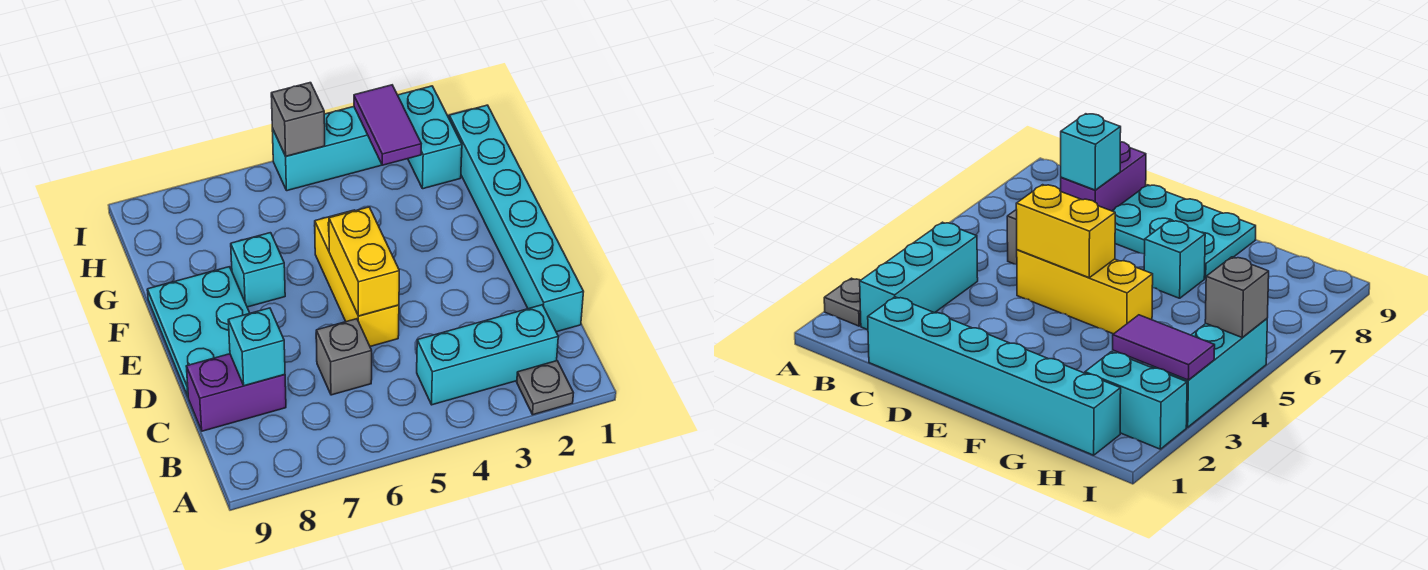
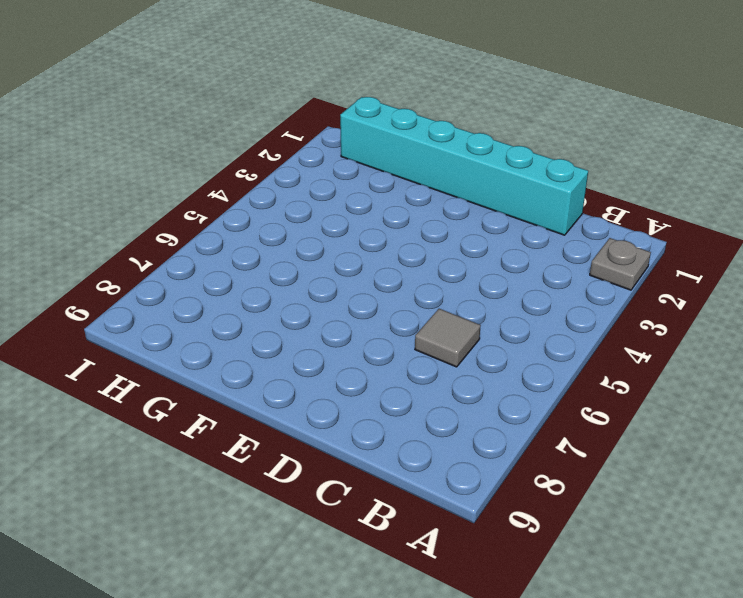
grey 1x1 tile [415,309,481,367] -> grey 1x1 brick [316,319,372,395]
none -> cyan 1x3 brick [417,305,558,405]
none -> purple 1x2 brick [186,354,286,431]
none -> yellow 1x3 brick [315,210,399,346]

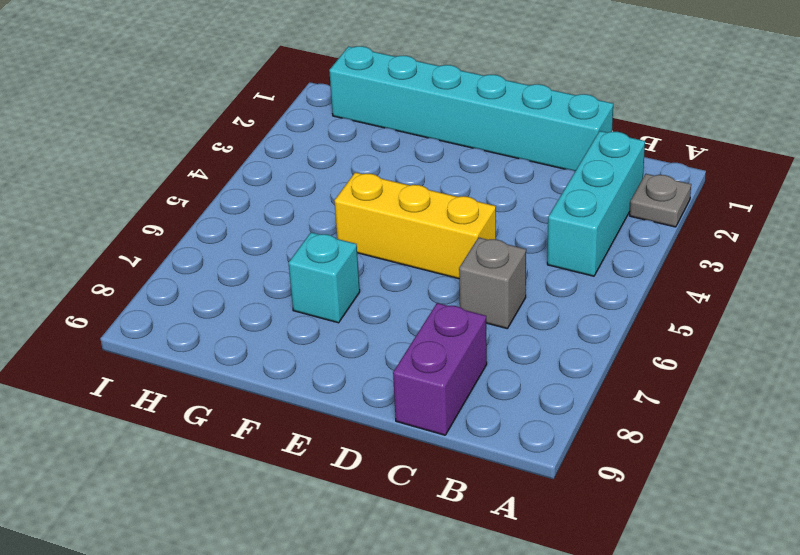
none -> cyan 2x3 plate [147,267,250,396]
none -> cyan 1x2 brick [398,86,462,189]
none -> cyan 1x3 brick [272,107,382,191]

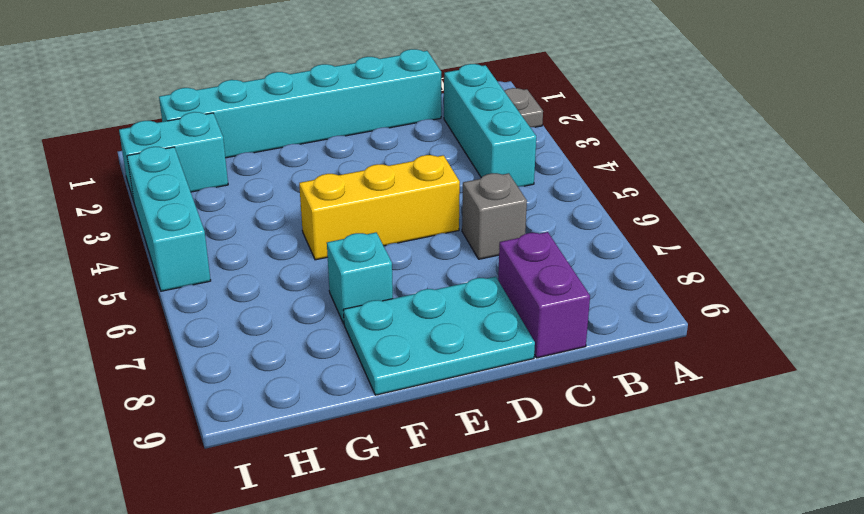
none -> cyan 1x1 brick [228,308,285,386]
none -> yellow 1x2 brick [329,207,399,316]
none -> purple 1x2 tile [354,85,421,165]

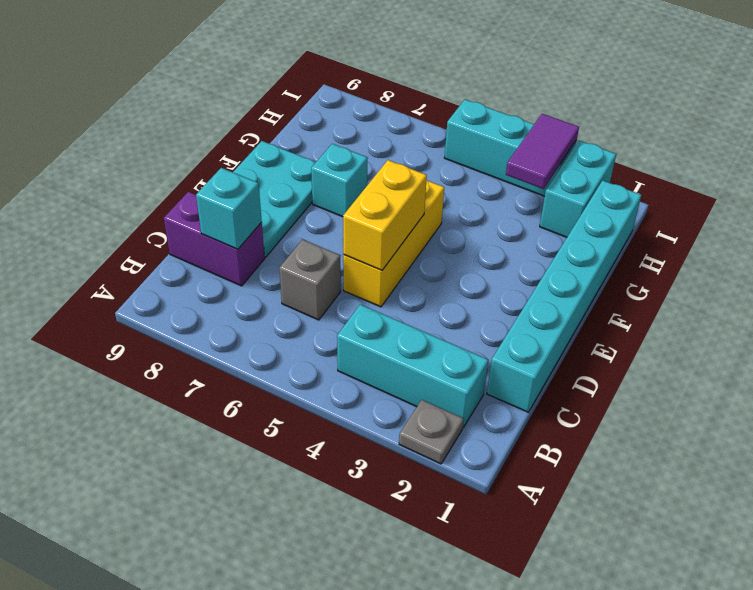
none -> grey 1x1 brick [271,83,325,156]

